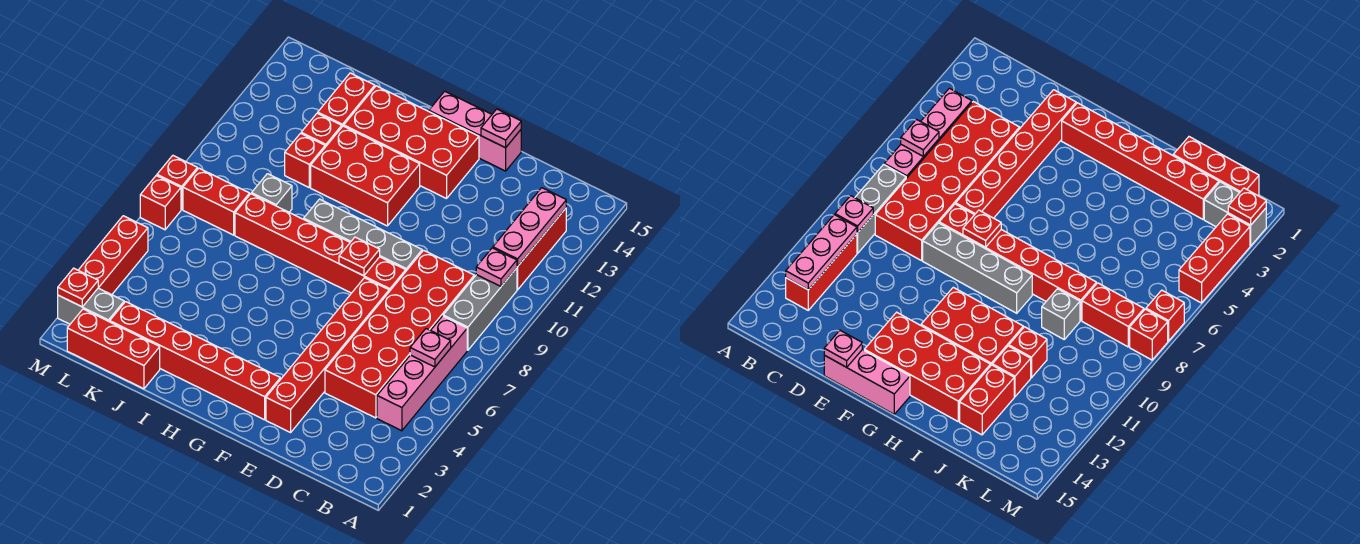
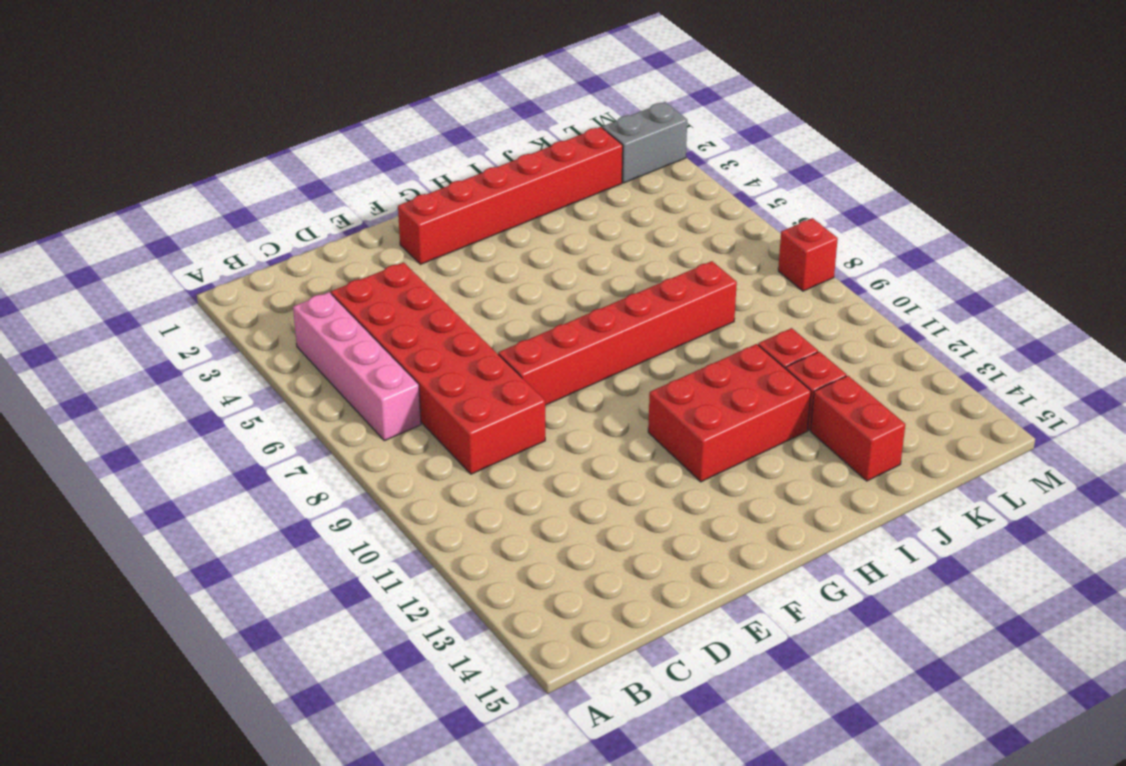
none -> grey 1x3 brick [443,268,517,350]
none -> red 1x3 brick [517,208,566,290]
none -> red 1x6 brick [266,278,389,432]

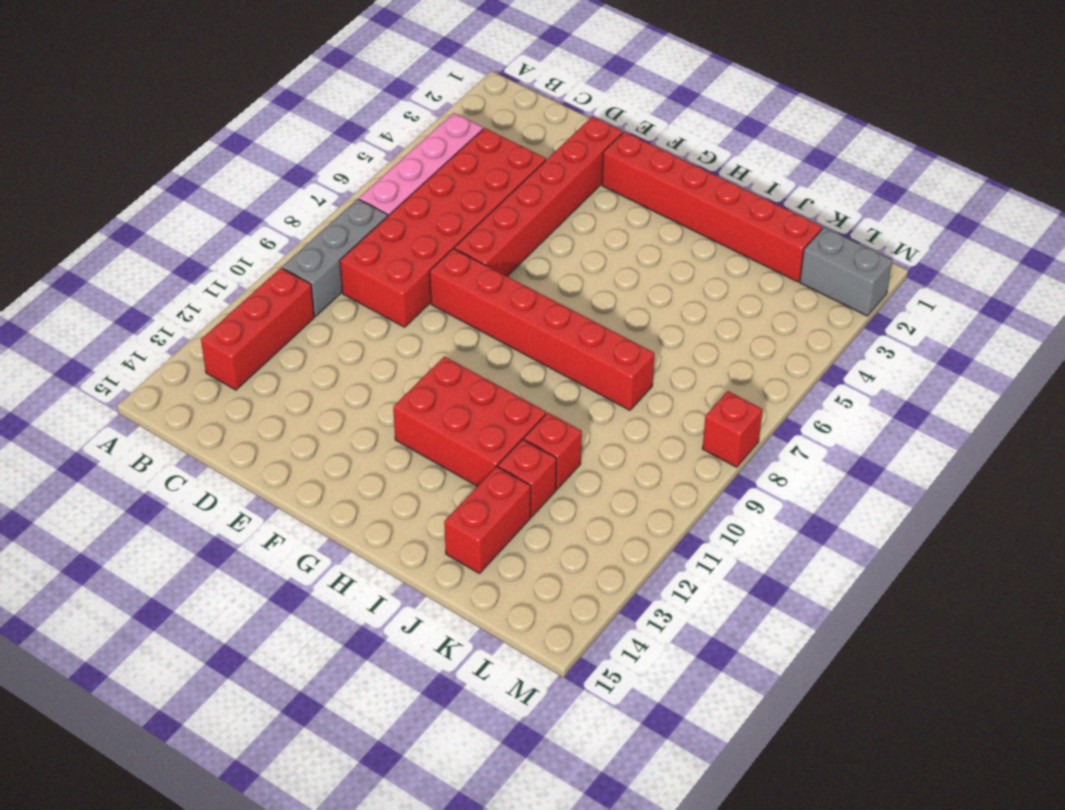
none -> grey 1x4 brick [304,199,422,271]
none -> pink 1x3 brick [429,91,521,171]
none -> red 2x4 brick [344,86,479,199]

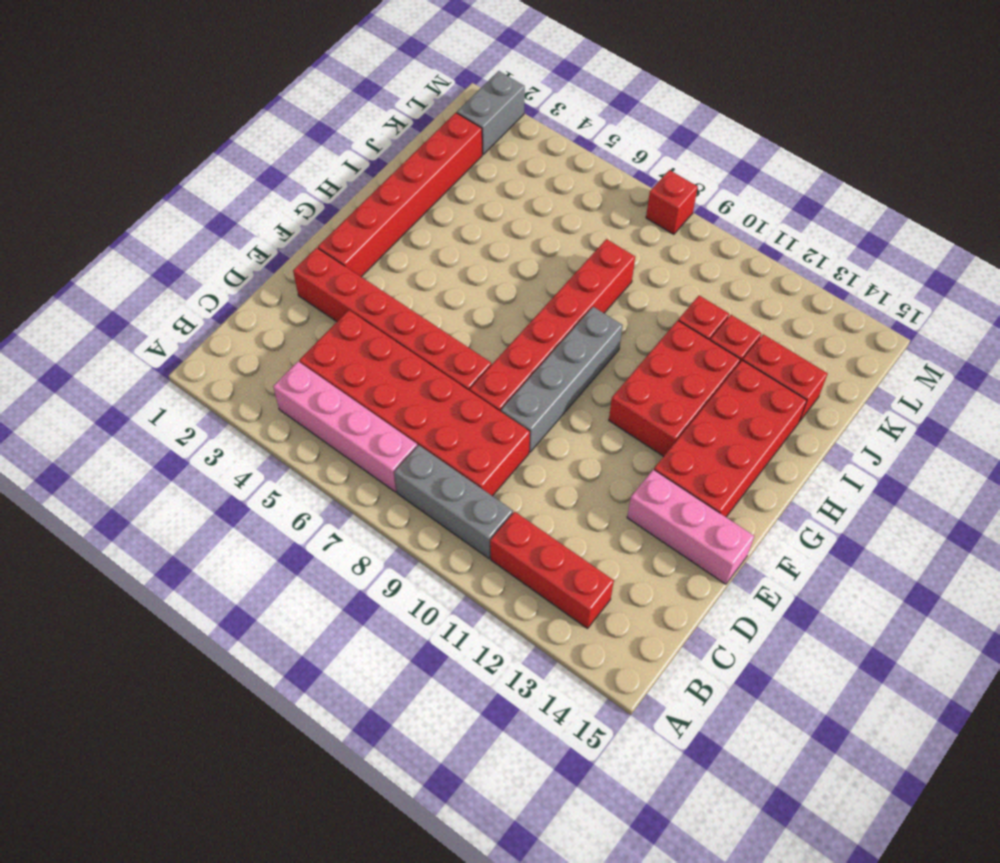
pink 1x3 brick [627,469,754,584] -> pink 1x3 brick turned to [429,91,521,171]
none -> red 1x3 brick [67,309,160,389]
none -> grey 1x1 brick [252,174,292,212]
none -> red 1x2 brick [183,168,250,235]

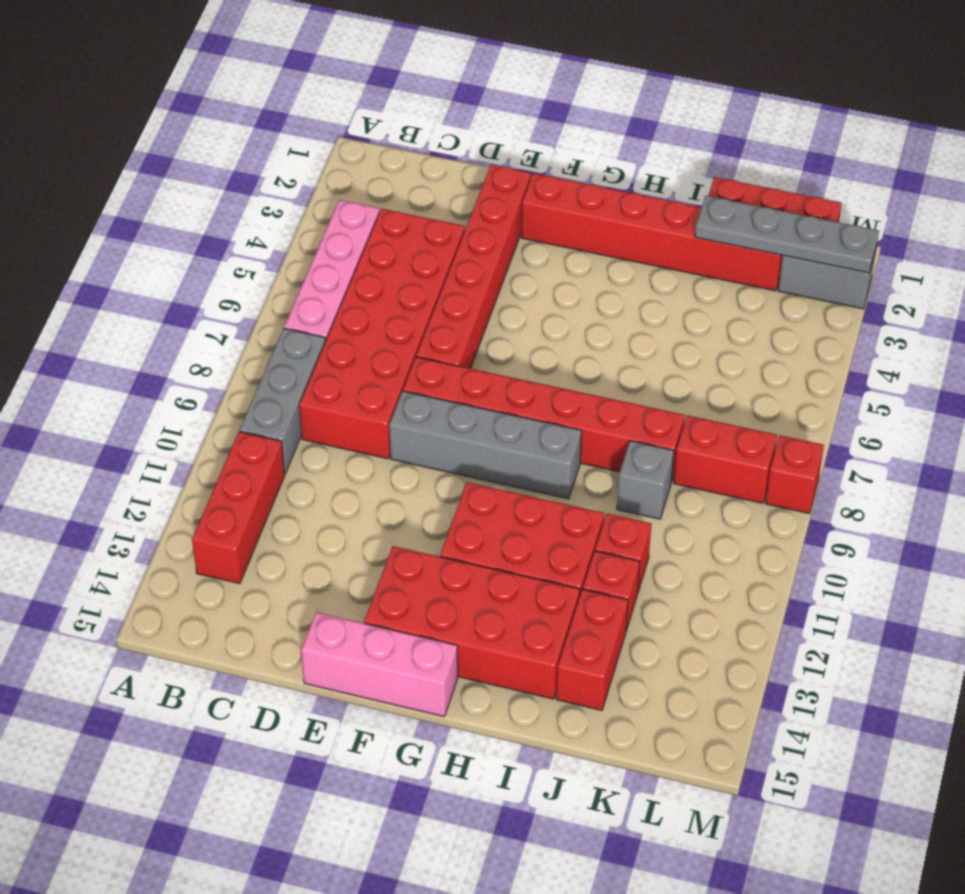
grey 1x4 plate [695,196,879,273] -> red 1x1 plate [58,268,98,307]
none -> red 1x3 brick [78,216,148,295]
none -> red 1x1 brick [140,176,181,230]
none -> pink 1x1 plate [410,329,451,367]

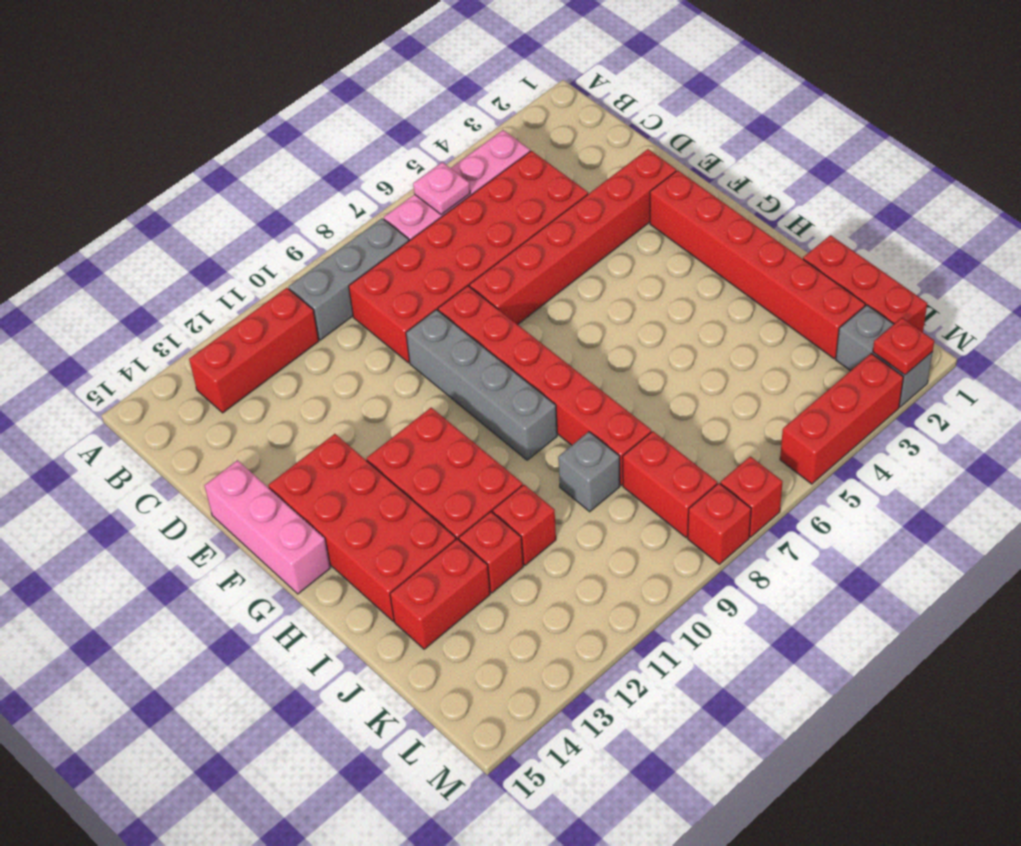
none -> pink 1x1 plate [476,248,517,286]
none -> pink 1x3 plate [493,188,566,267]
none -> pink 1x1 plate [481,109,521,148]

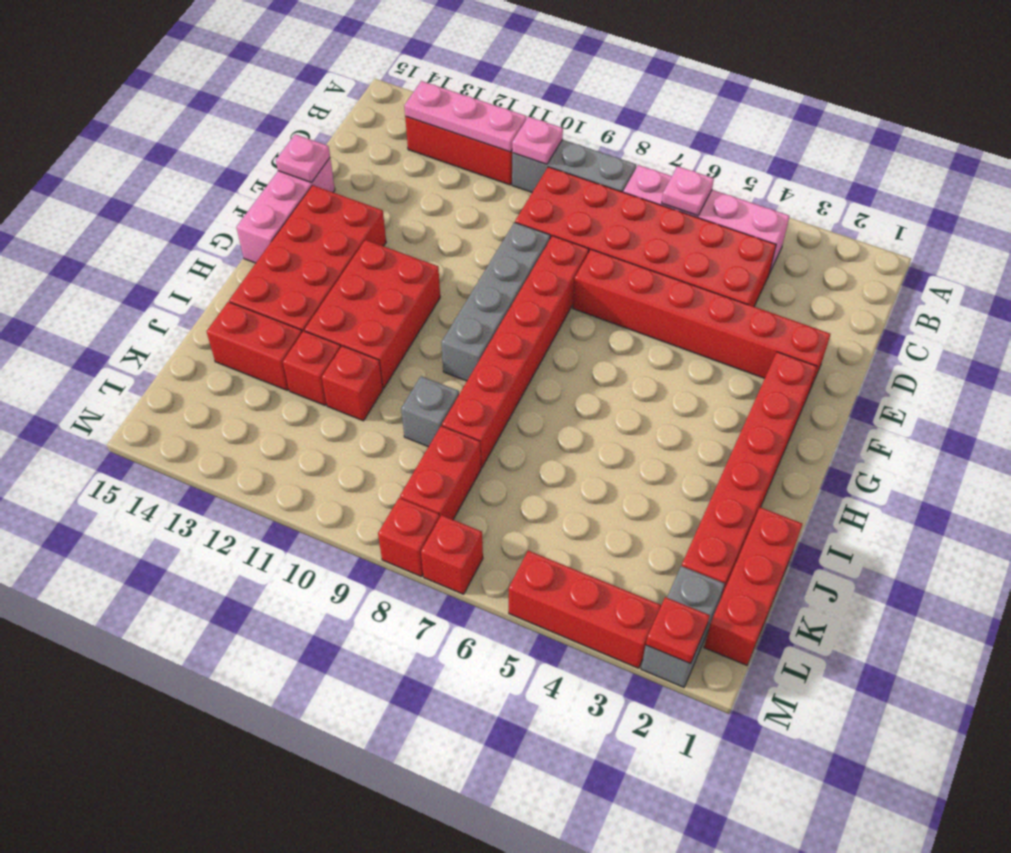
none -> red 1x1 plate [339,237,380,276]

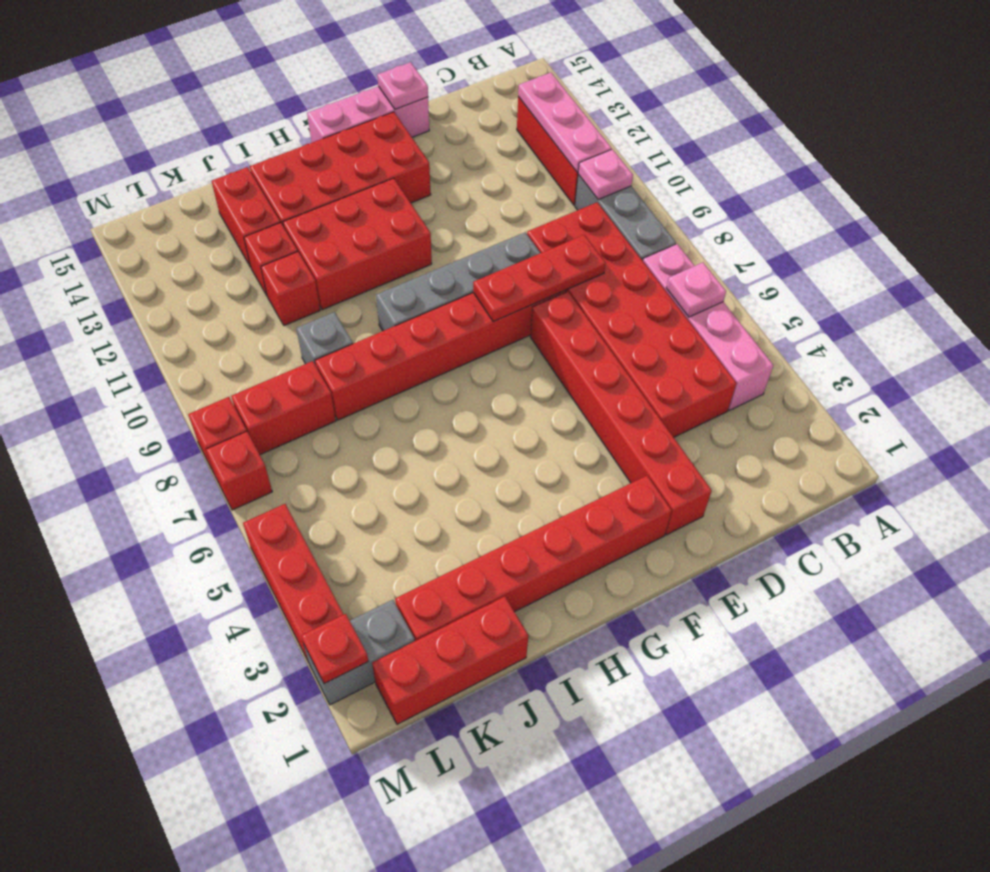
red 1x3 plate [473,235,606,322] -> red 1x1 plate [339,237,380,276]

